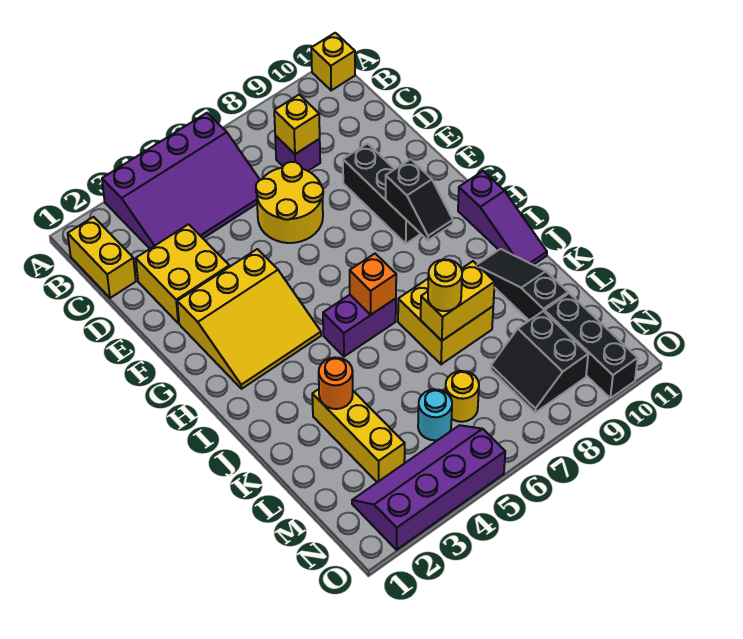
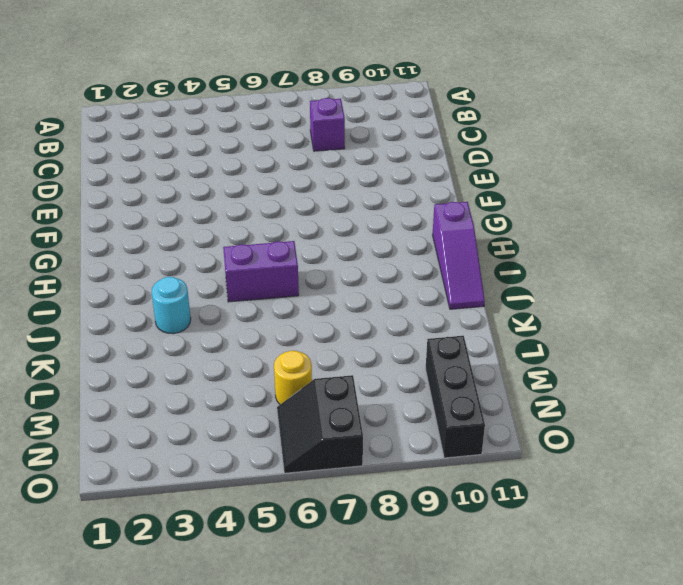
cyan 1x1 round brick [151,277,191,334] -> cyan 1x1 round brick moved to [418,389,452,440]
black 2x2 slope [277,375,363,473] -> black 2x2 slope moved to [491,311,588,413]
none -> purple 3x4 slope [102,113,260,248]
none -> yellow 1x1 brick [311,33,355,90]
none -> yellow 1x2 brick [68,217,136,298]

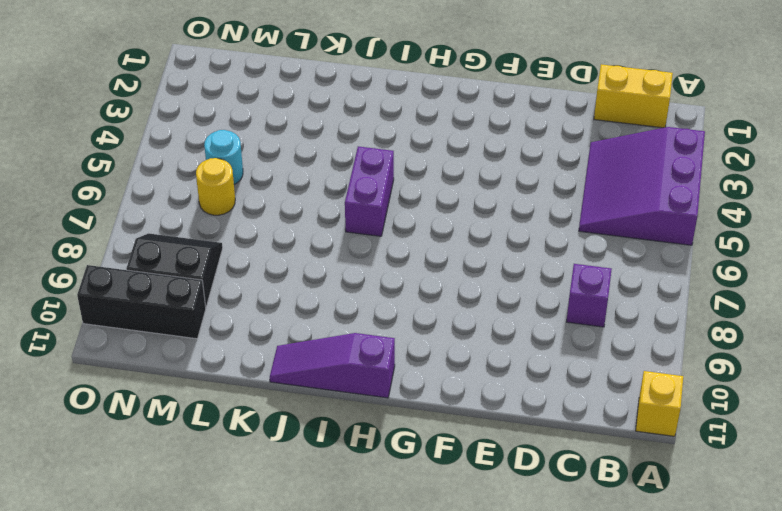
purple 3x3 slope [579,127,705,245] -> purple 3x4 slope [102,113,260,248]
none -> yellow 2x2 brick [136,224,229,323]
none -> yellow 2x2 round brick [256,162,323,243]
none -> black 1x3 brick [343,144,420,244]

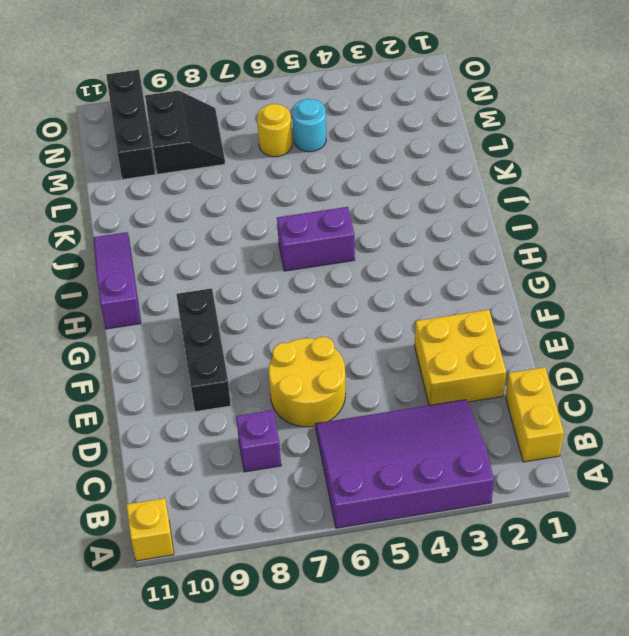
none -> yellow 3x3 slope [177,249,321,389]
none -> yellow 2x2 brick [398,279,493,364]
none -> black 1x3 slope [477,249,568,320]

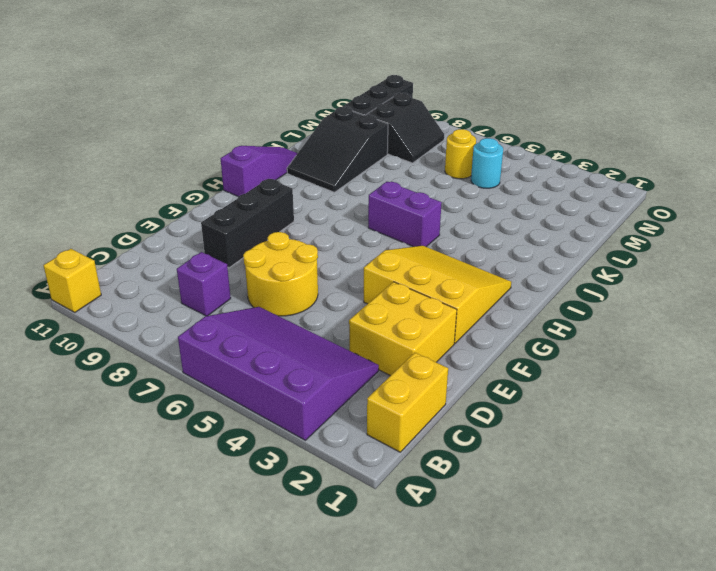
black 2x3 slope [287,107,388,192] -> black 1x3 slope [477,249,568,320]
none -> yellow 2x2 brick [398,279,493,364]
none -> yellow 1x3 brick [312,389,405,482]
none -> purple 2x4 slope [352,425,505,550]

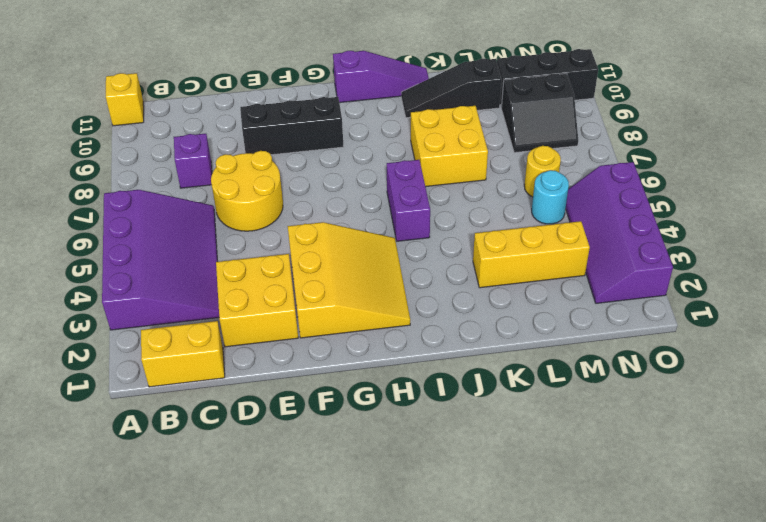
none -> yellow 1x1 brick [274,95,320,154]
none -> black 1x2 slope [386,159,453,240]
none -> orange 1x1 brick [350,254,396,315]

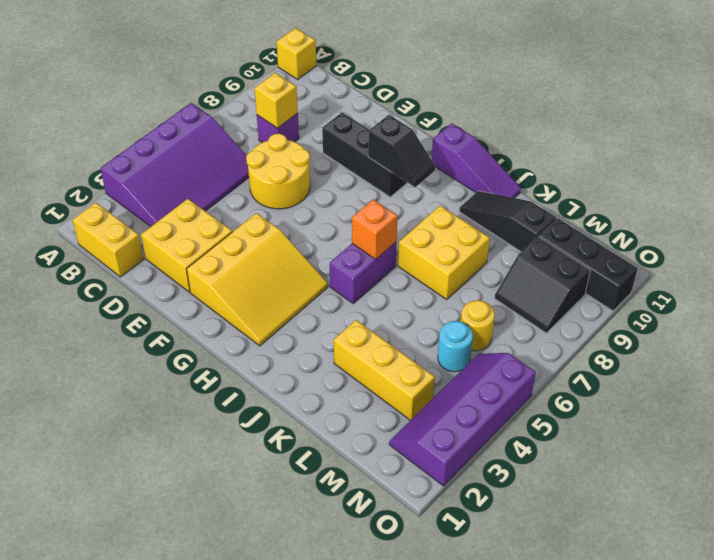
none -> orange 1x1 round brick [319,357,353,409]
none -> yellow 1x2 brick [421,261,495,341]
none -> yellow 1x1 round brick [428,259,462,311]

